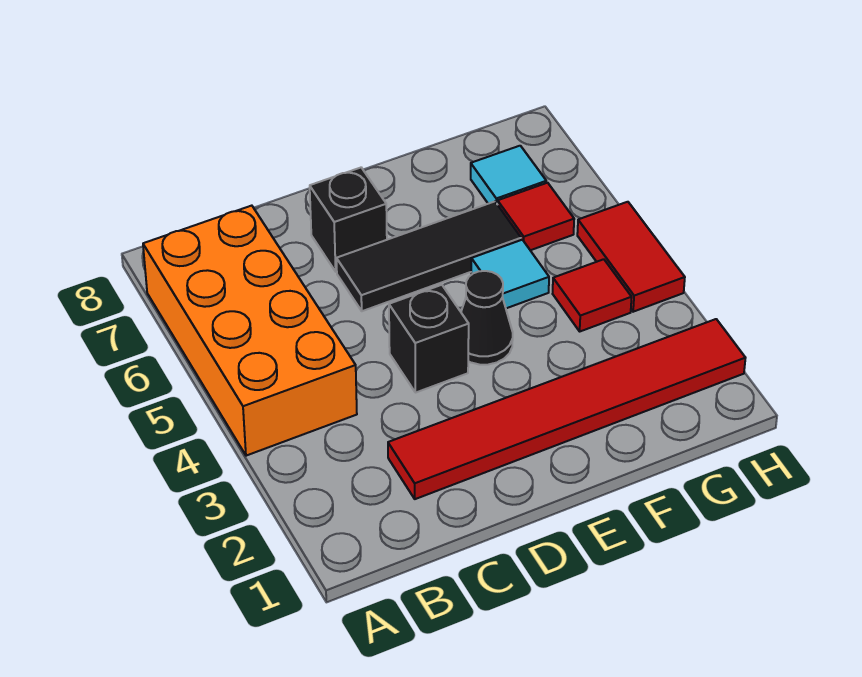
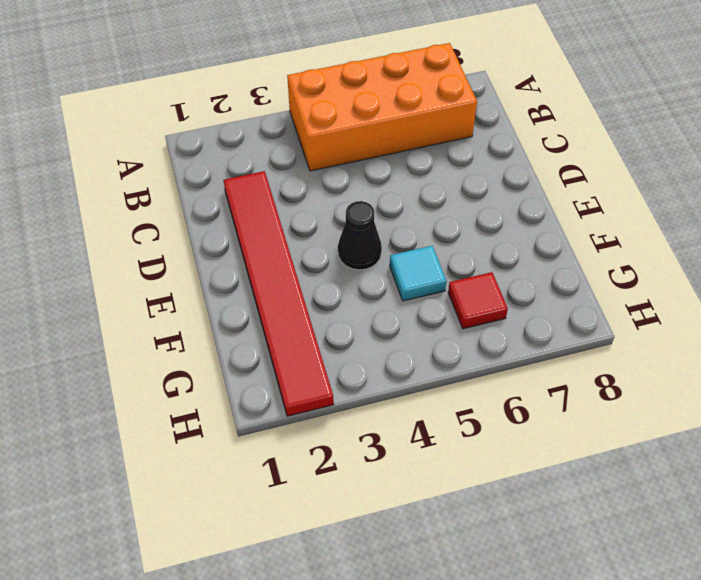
none -> black 1x1 brick [389,285,469,393]
none -> black 1x3 tile [336,202,521,311]

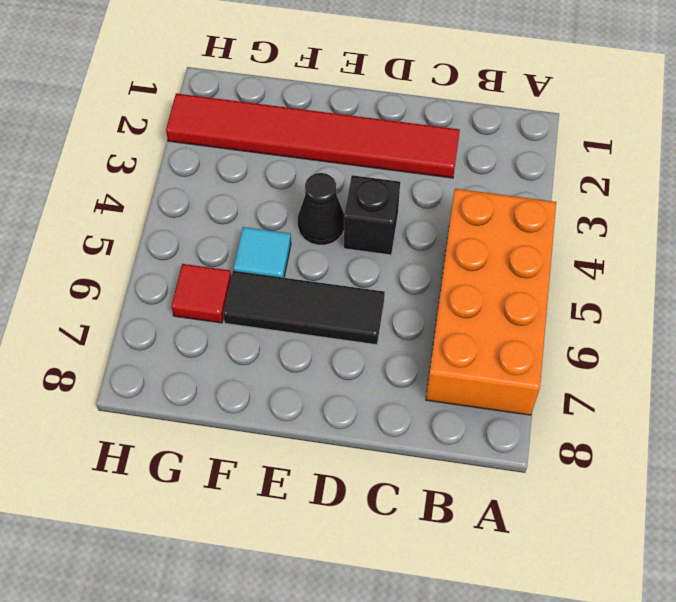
none -> black 1x1 brick [310,168,387,272]
none -> red 1x1 tile [553,259,632,331]

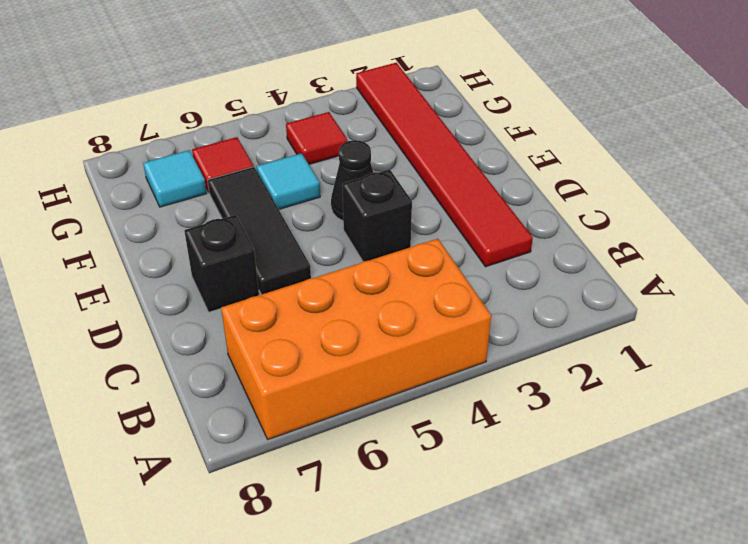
none -> red 1x2 tile [577,202,685,312]

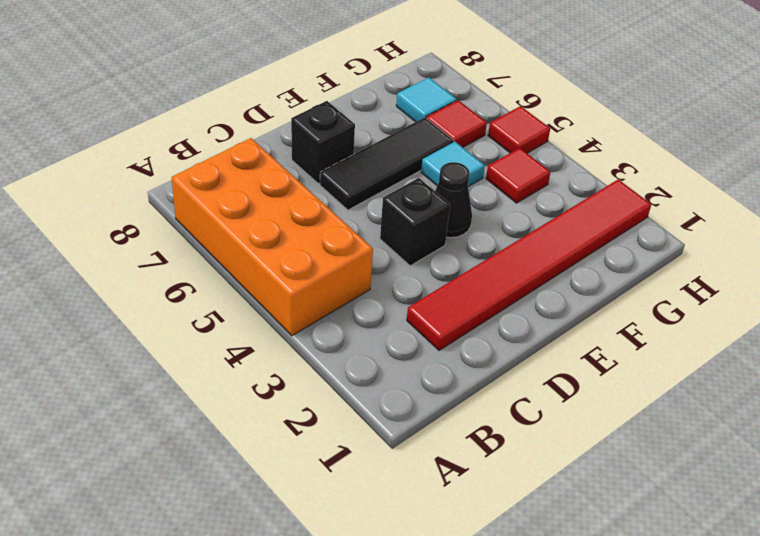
red 1x1 tile [488,106,550,153] -> red 1x2 tile [577,202,685,312]

